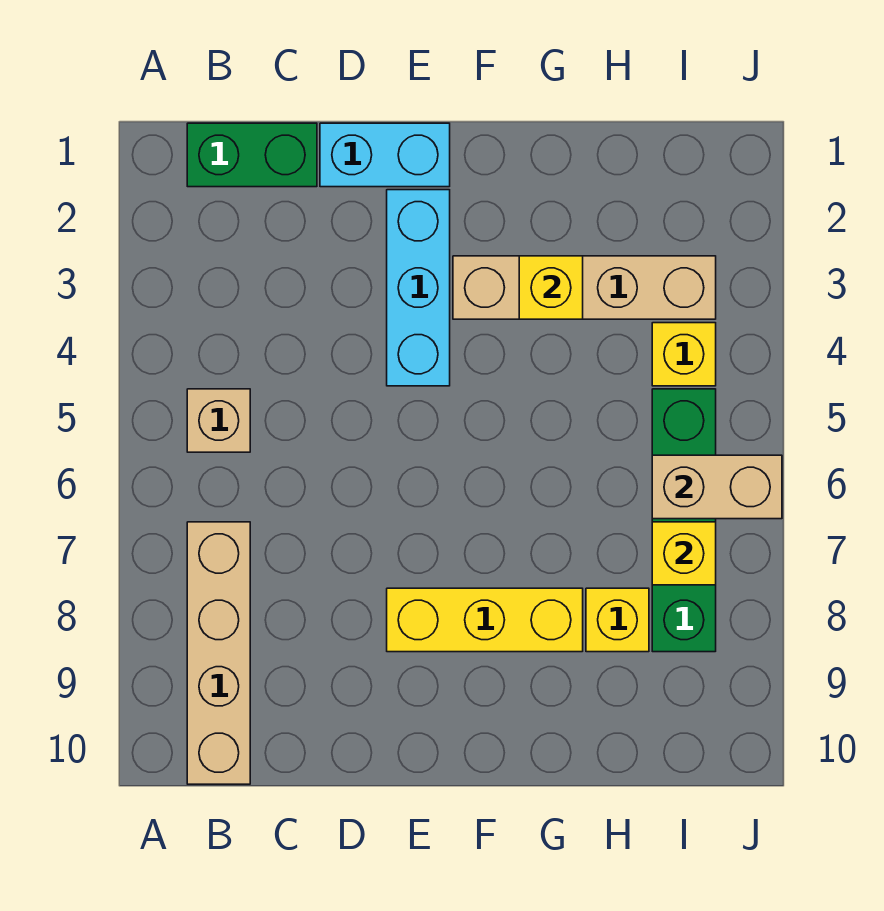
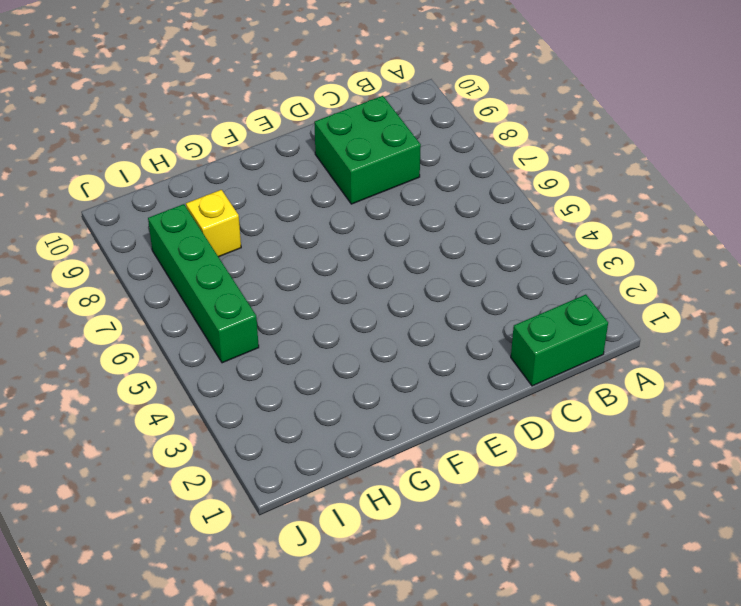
green 2x2 brick [314,96,421,204] -> none
none -> tan 1x1 brick [187,389,250,452]
none -> tan 1x4 brick [187,522,250,784]
none -> cyan 1x2 brick [320,123,450,187]

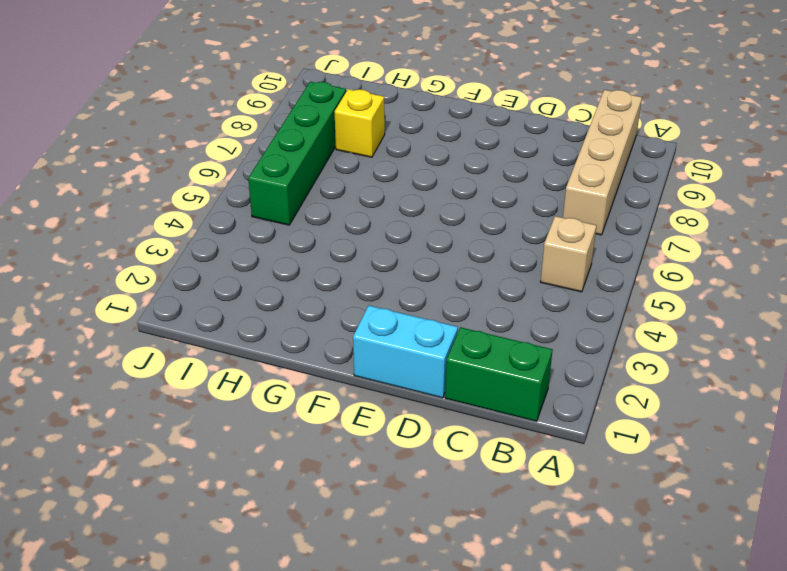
none -> cyan 1x3 brick [387,190,450,386]
none -> yellow 1x3 brick [387,588,583,652]
none -> tan 1x4 brick [453,256,716,319]

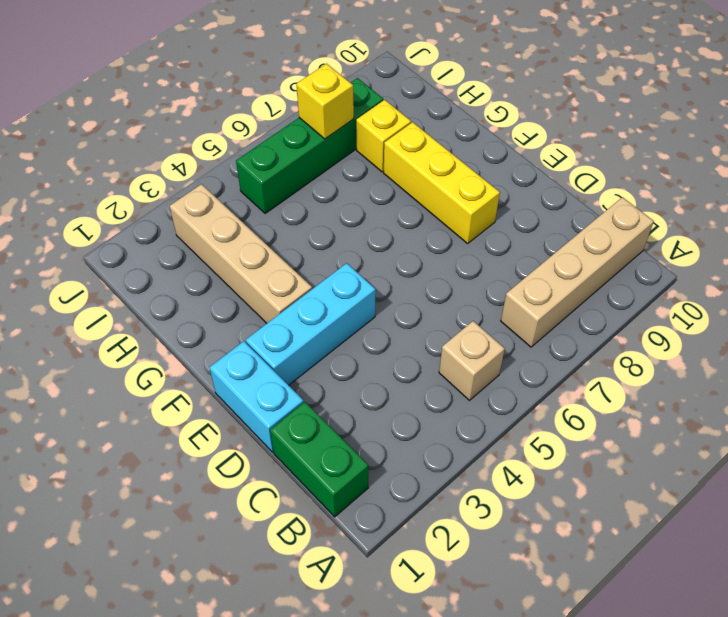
none -> yellow 1x1 brick [652,323,716,386]
none -> yellow 1x1 brick [519,256,583,319]
none -> tan 1x2 brick [652,455,782,519]

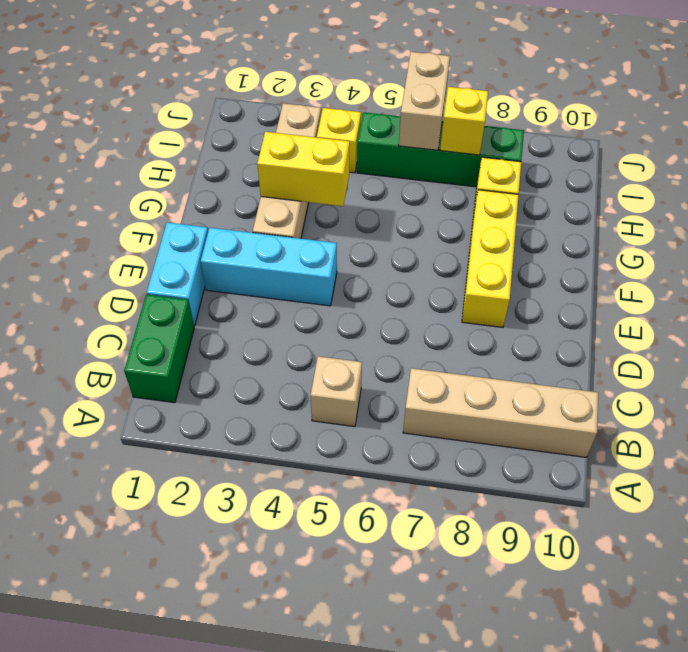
yellow 1x2 brick [257,132,350,206] -> yellow 1x1 brick [519,256,583,319]

